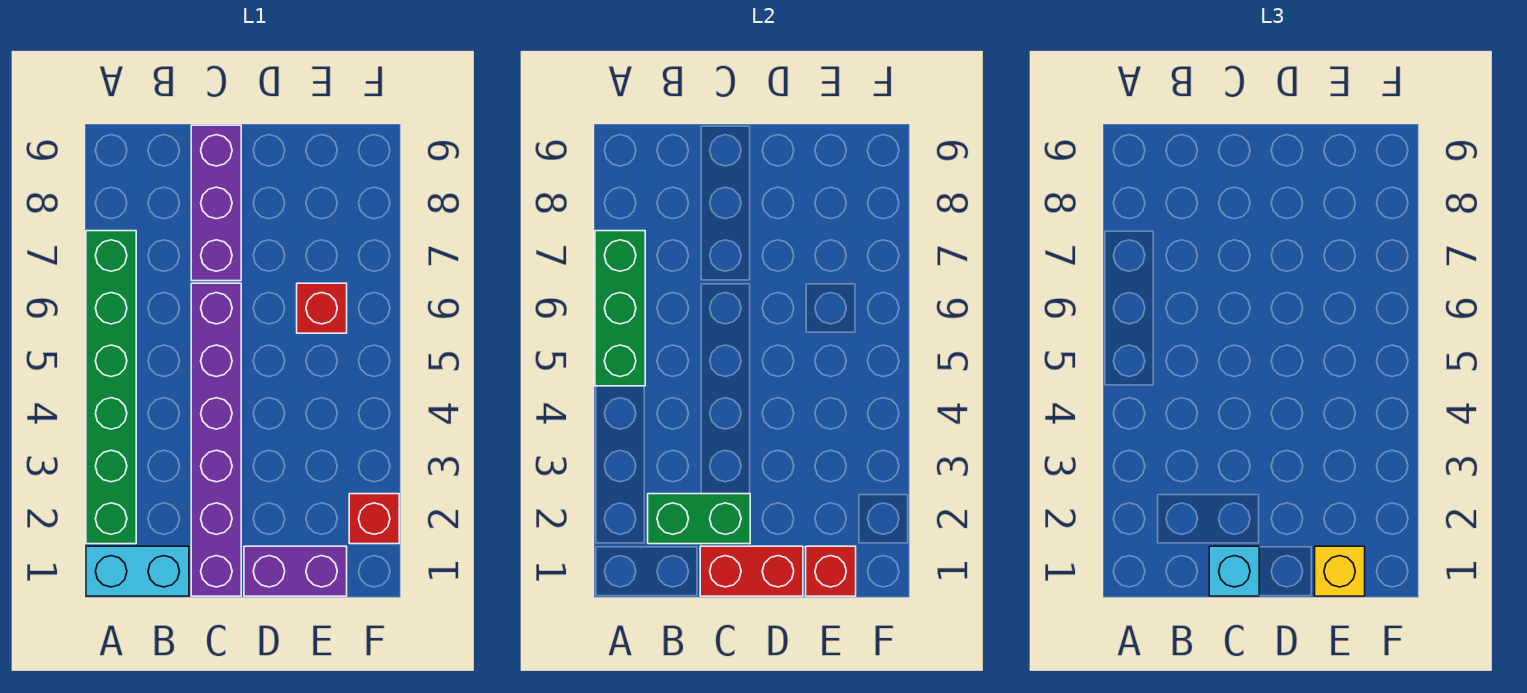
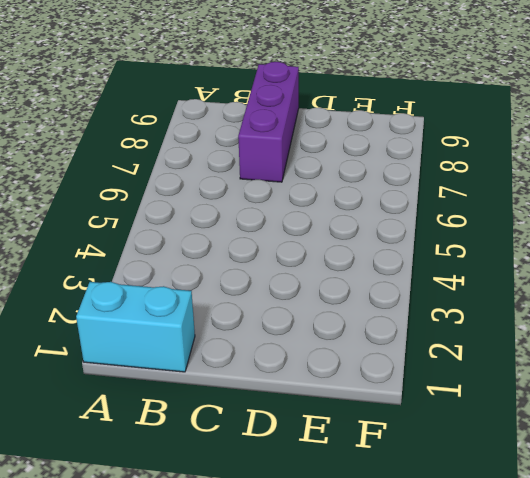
none -> green 1x6 brick [86,231,136,544]
none -> purple 1x6 brick [191,283,241,596]
none -> purple 1x2 brick [244,546,347,596]

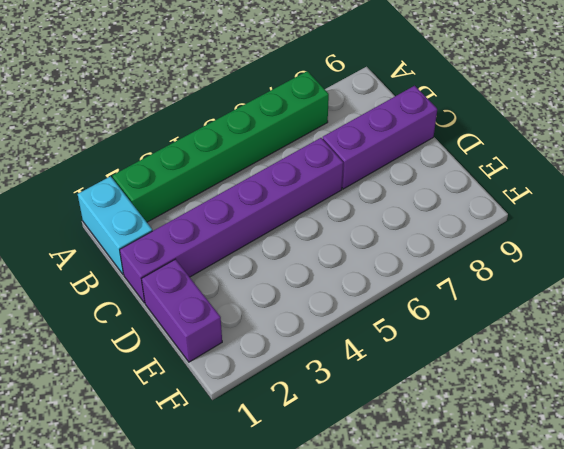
none -> red 1x1 brick [297,283,347,333]
none -> red 1x1 brick [349,494,399,544]
none -> green 1x3 brick [595,231,645,386]

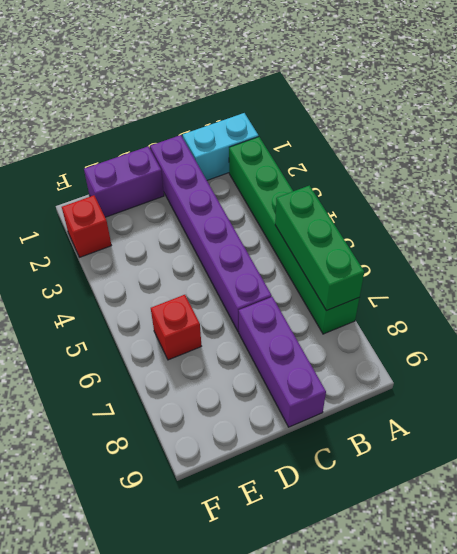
none -> green 1x2 brick [648,494,750,544]
none -> red 1x2 brick [700,546,803,596]
none -> red 1x1 brick [806,546,856,596]

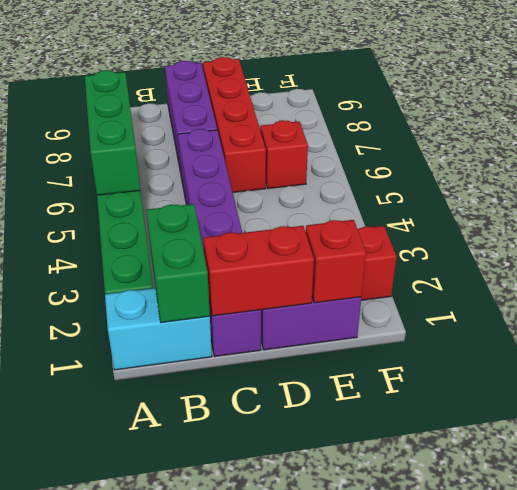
green 1x2 brick [146,204,210,323] -> green 1x2 brick turned to [648,494,750,544]
red 1x4 brick [203,57,266,192] -> none
none -> cyan 1x1 brick [1209,546,1259,596]
none -> yellow 1x1 brick [1315,546,1365,596]

